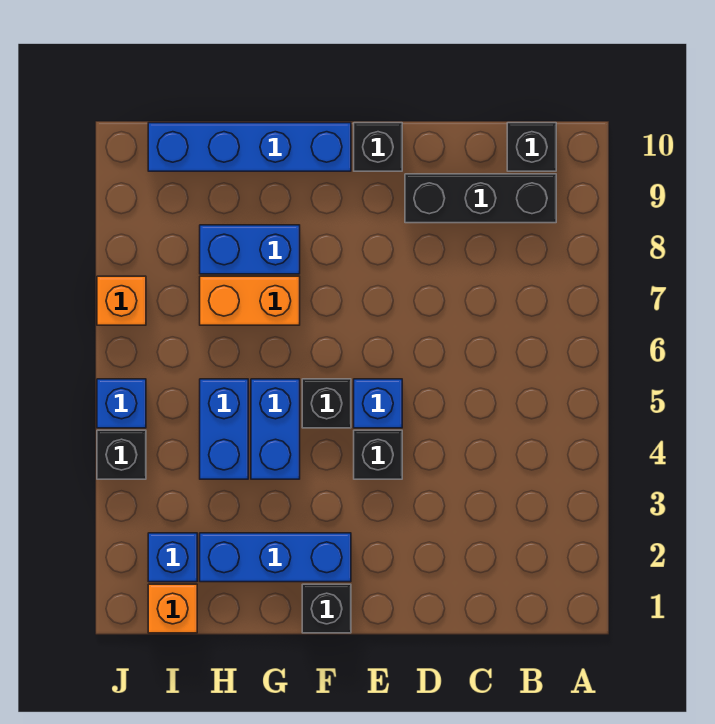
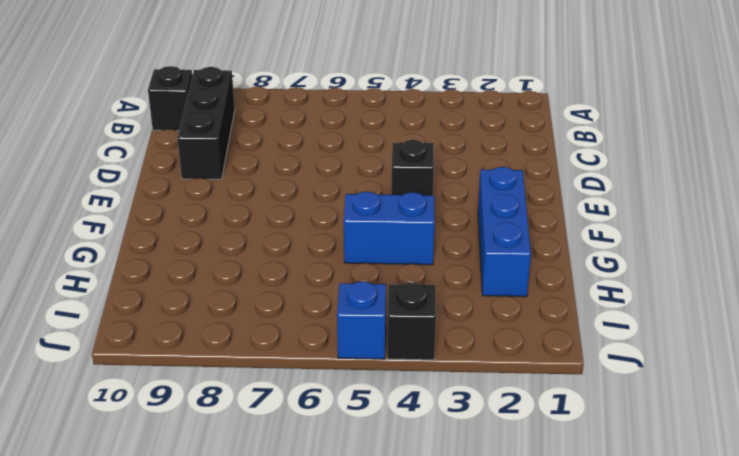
none -> blue 1x1 brick [354,379,402,428]
none -> black 1x1 brick [354,123,402,171]
none -> black 1x1 brick [302,584,351,633]

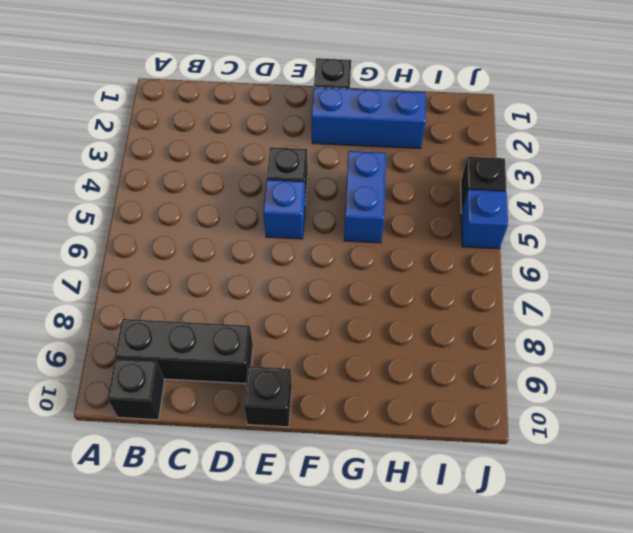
none -> black 1x1 brick [302,379,351,428]
none -> blue 1x4 brick [148,123,351,171]
none -> orange 1x2 brick [200,276,300,325]

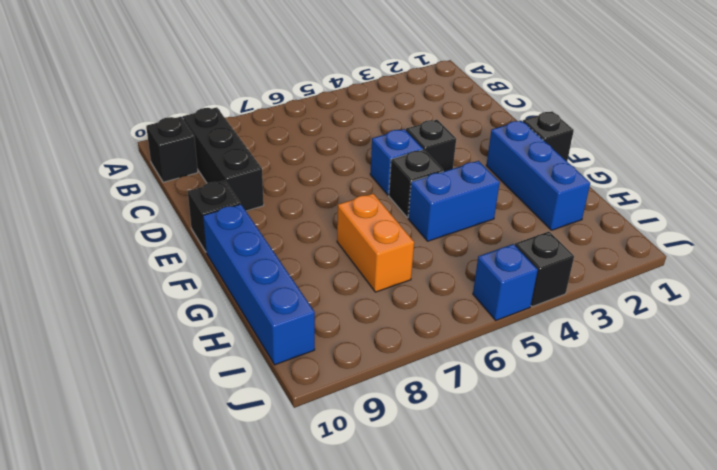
none -> blue 1x2 brick [200,225,300,274]
none -> blue 1x2 brick [200,379,248,479]
none -> orange 1x1 brick [148,584,197,633]

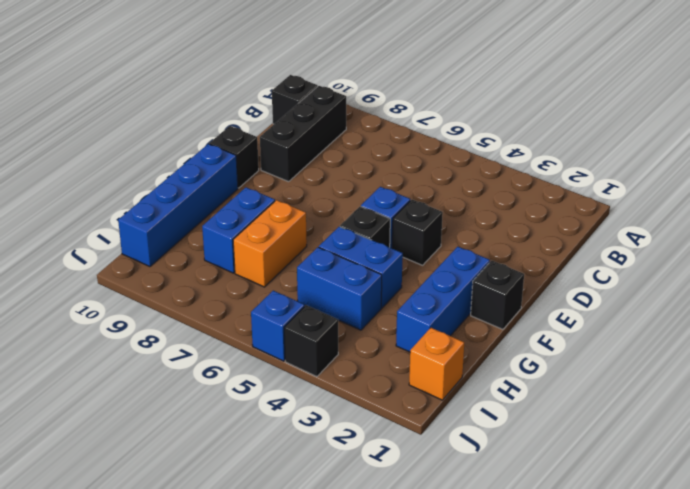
none -> blue 1x1 brick [148,533,197,582]
none -> orange 1x1 brick [97,276,146,325]

